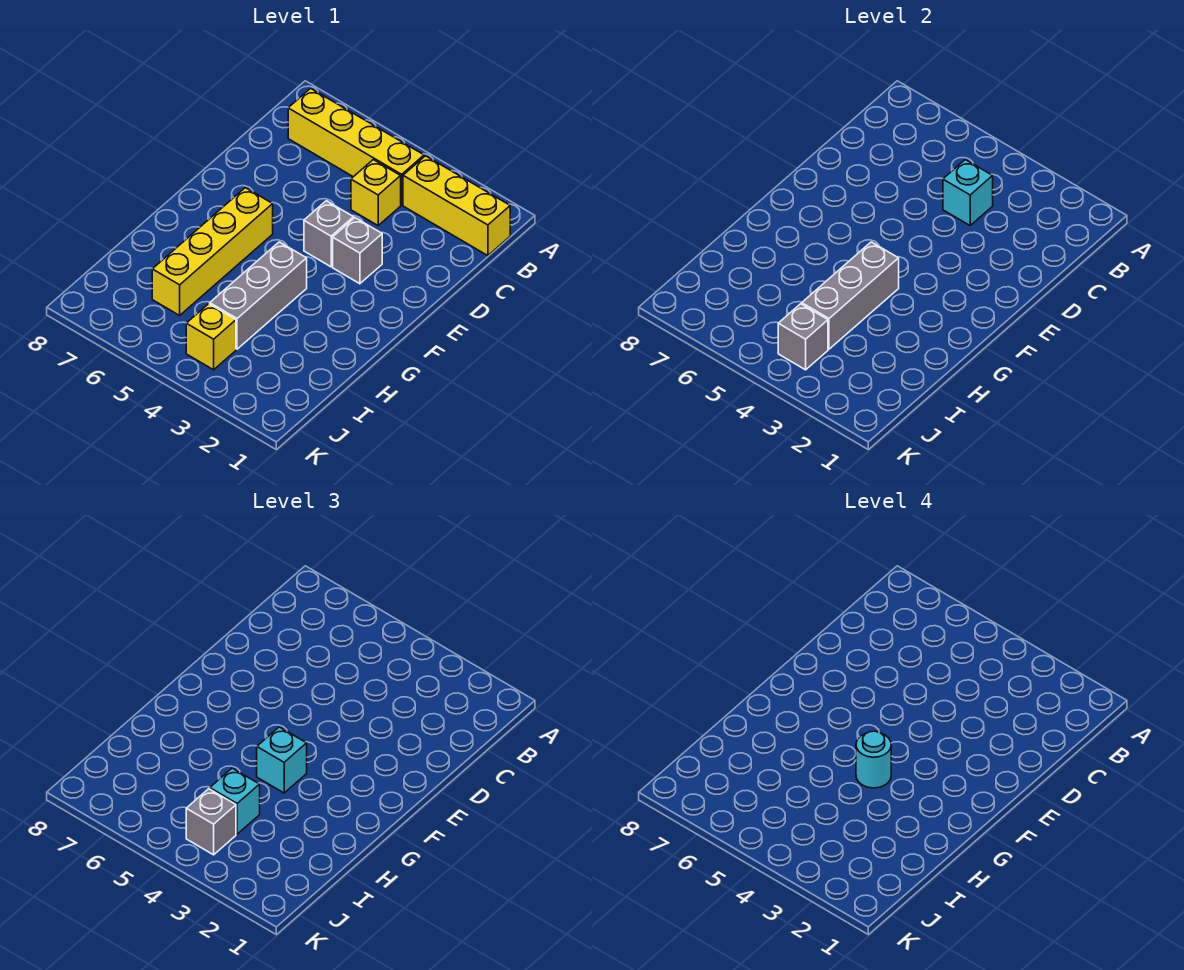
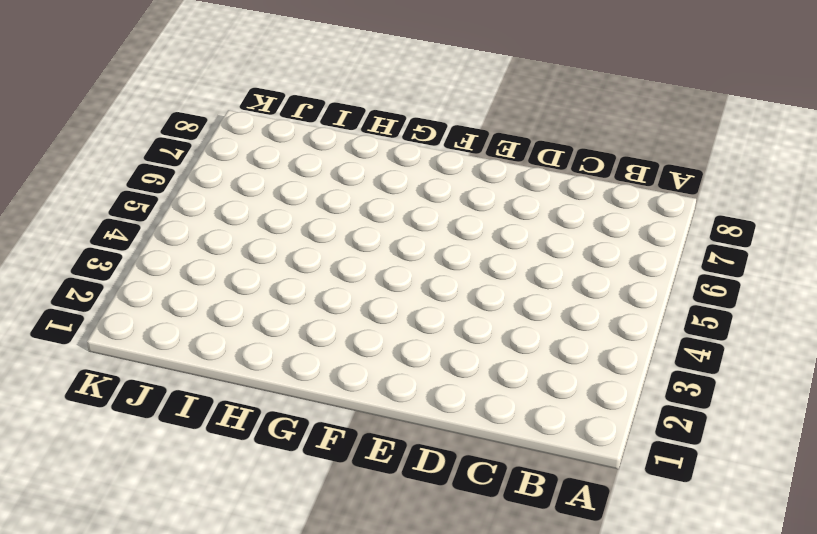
none -> yellow 1x3 brick [403,156,510,256]
none -> yellow 1x4 brick [288,88,424,205]
none -> yellow 1x1 brick [351,160,401,225]

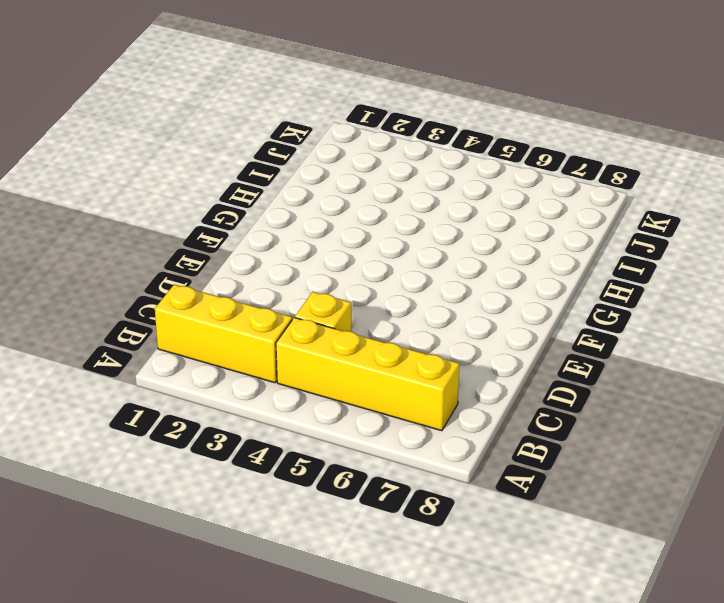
none -> grey 1x1 brick [333,218,382,284]
none -> grey 1x1 brick [304,201,354,267]
none -> yellow 1x4 brick [152,188,273,315]

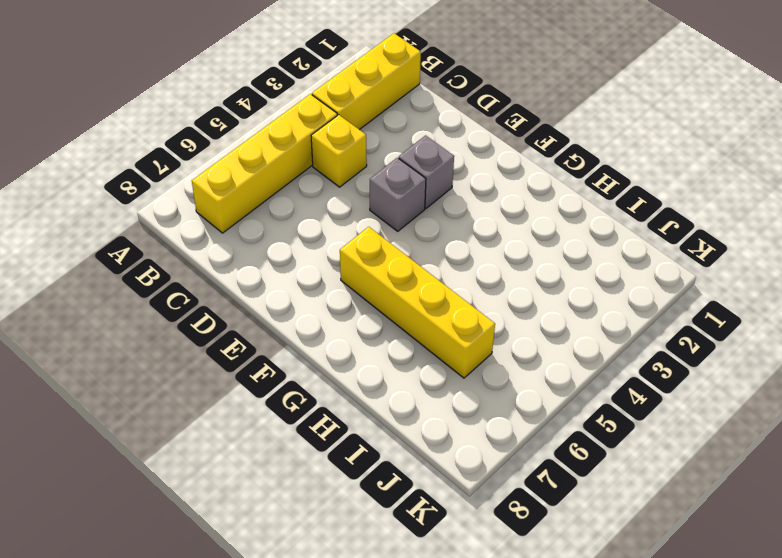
none -> grey 1x3 brick [210,242,307,349]
none -> yellow 1x1 brick [186,304,236,370]
none -> cyan 1x1 brick [943,160,993,225]

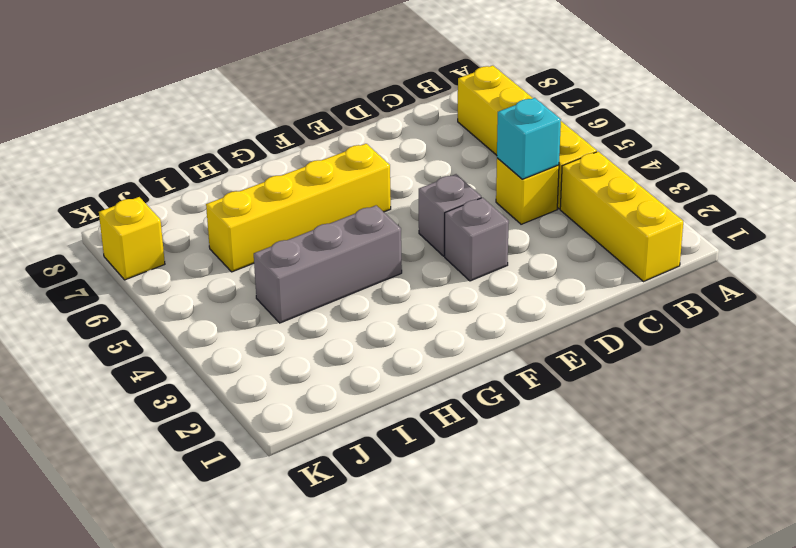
yellow 1x1 brick [99,197,165,280] -> yellow 1x1 brick moved to [186,304,236,370]
none -> grey 1x3 brick [802,242,899,349]
none -> grey 1x1 brick [778,304,828,370]
none -> cyan 1x1 brick [257,727,307,793]

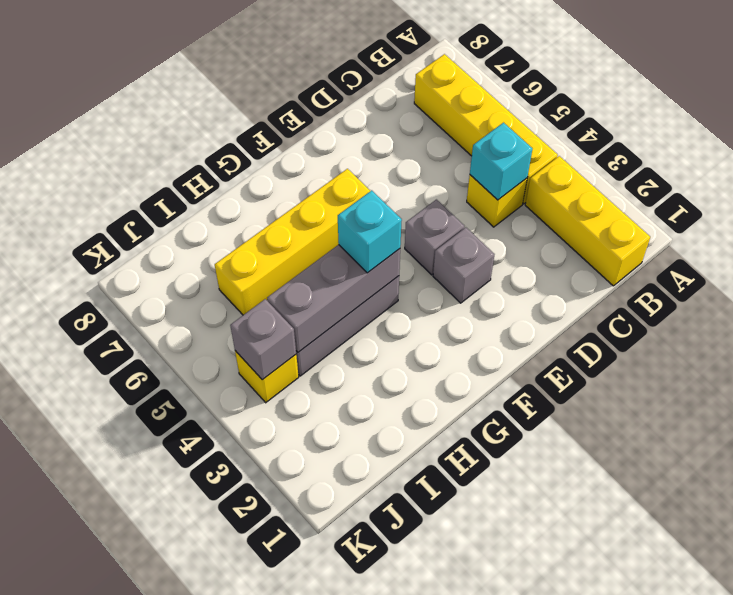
none -> cyan 1x1 brick [210,768,260,834]
none -> grey 1x1 brick [186,789,236,855]
none -> cyan 1x1 round brick [856,731,891,788]

